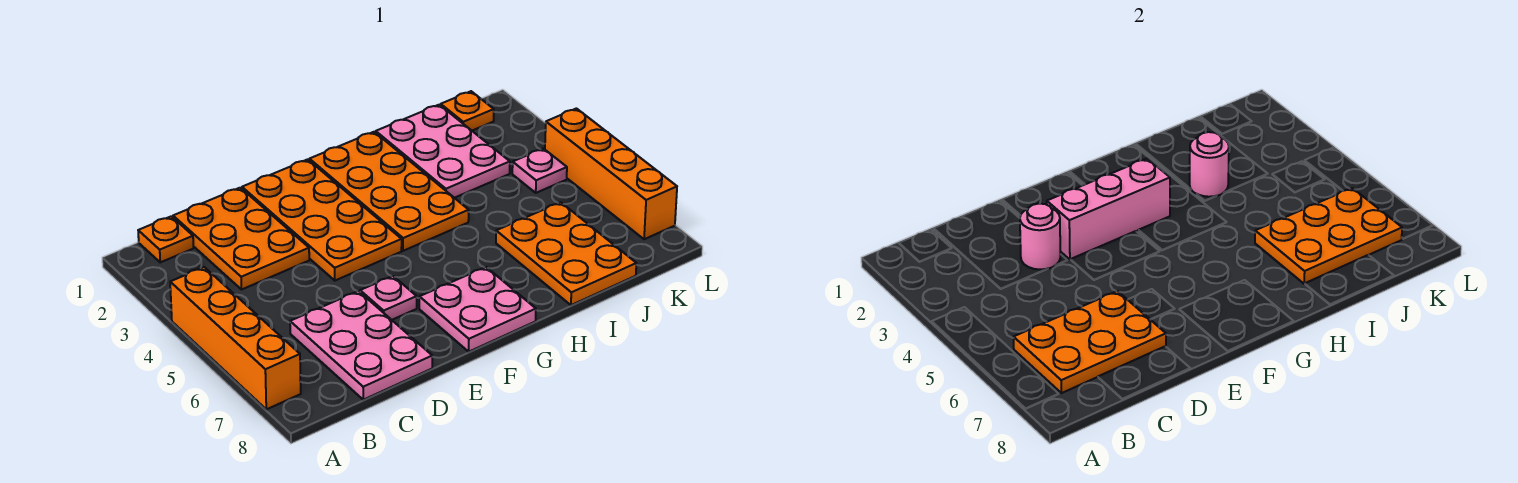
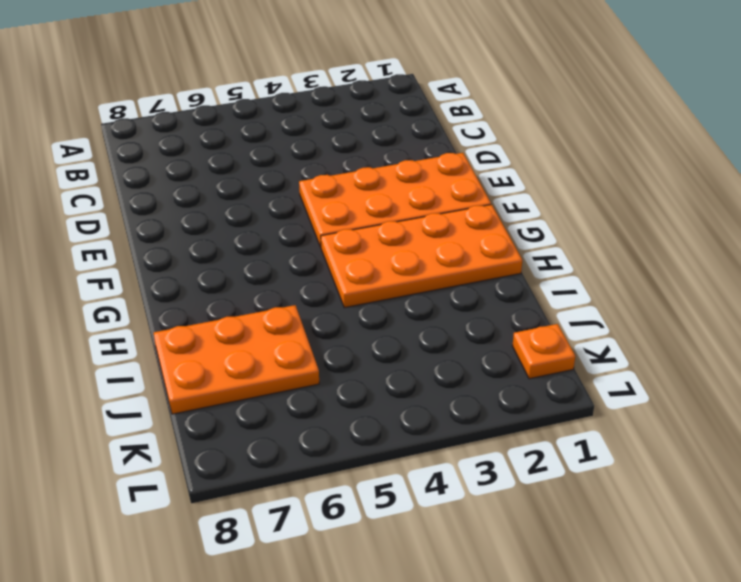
none -> orange 1x4 brick [170,267,301,409]
none -> orange 1x1 plate [138,216,193,262]
none -> orange 2x3 plate [173,188,309,289]

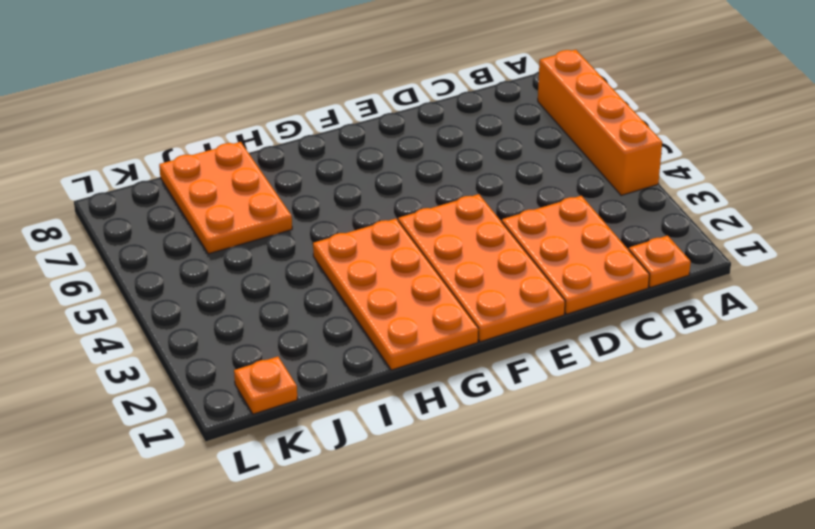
none -> pink 2x3 plate [290,291,432,400]
none -> pink 1x1 plate [360,276,417,320]
none -> pink 2x2 plate [419,267,536,352]

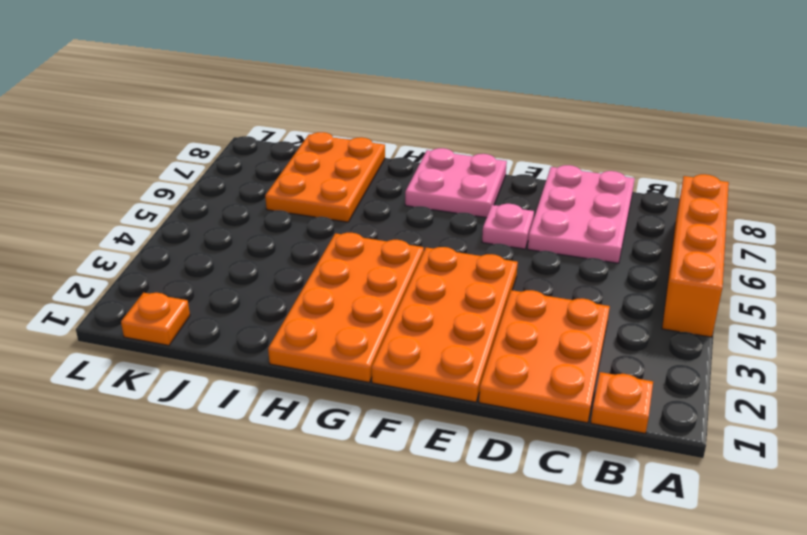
none -> pink 2x3 plate [376,105,510,198]
none -> pink 1x1 plate [512,148,567,193]
none -> orange 1x4 brick [545,108,677,239]

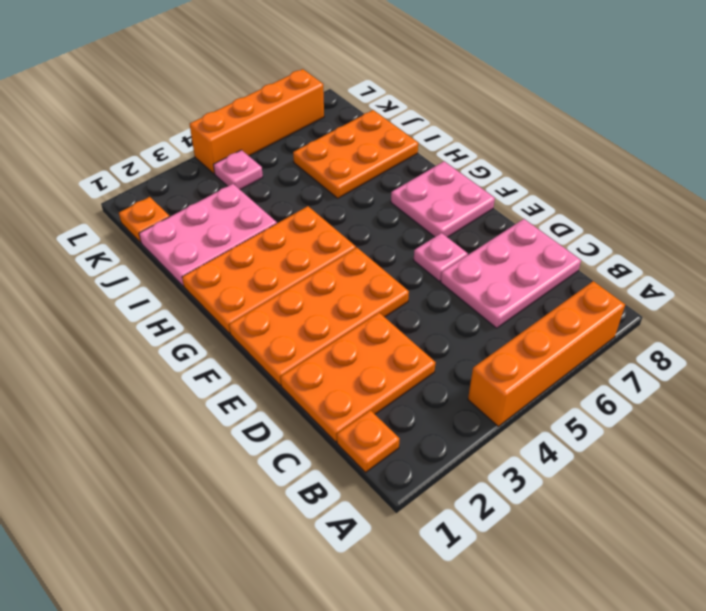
none -> orange 2x3 plate [1014,291,1166,393]
none -> pink 1x1 round brick [1020,204,1060,269]
none -> pink 1x3 brick [1047,159,1170,260]

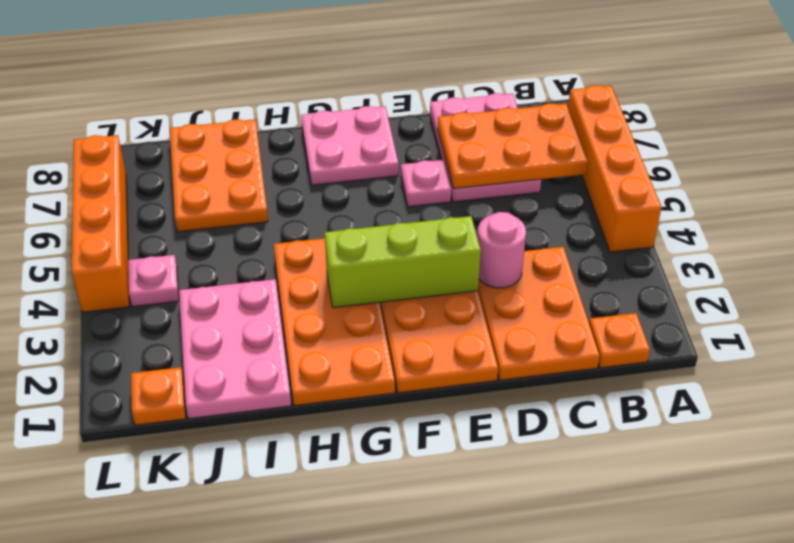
lime 1x3 brick [325,216,481,308] -> pink 1x3 brick [1047,159,1170,260]
none -> pink 1x1 round brick [1190,132,1229,197]
none -> orange 2x3 plate [1255,188,1402,284]

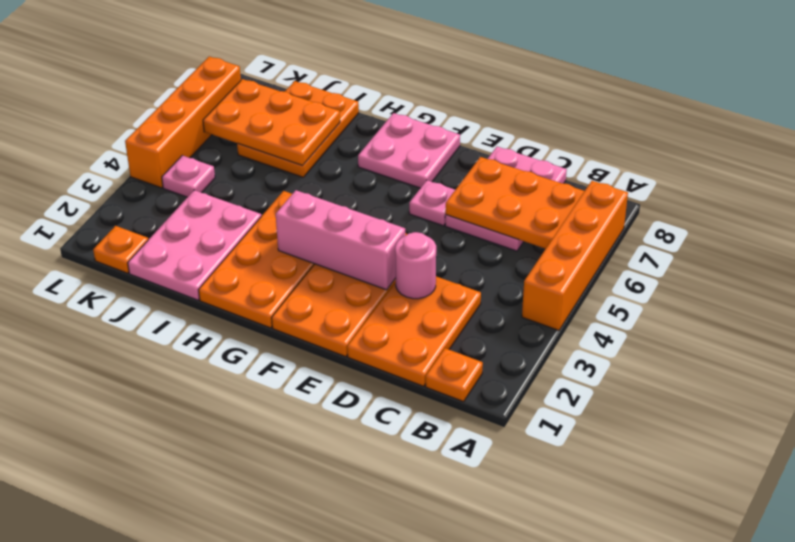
none -> pink 1x1 round brick [1190,132,1229,197]

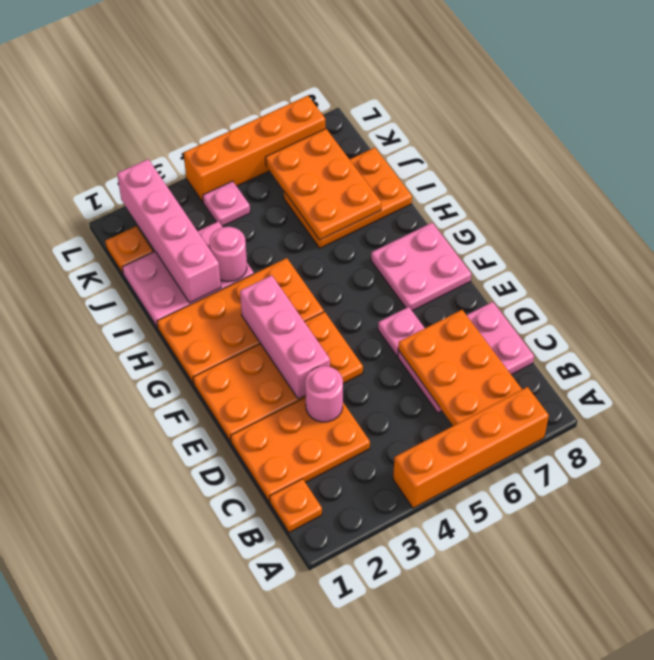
pink 1x4 brick [117,159,221,303] -> none

